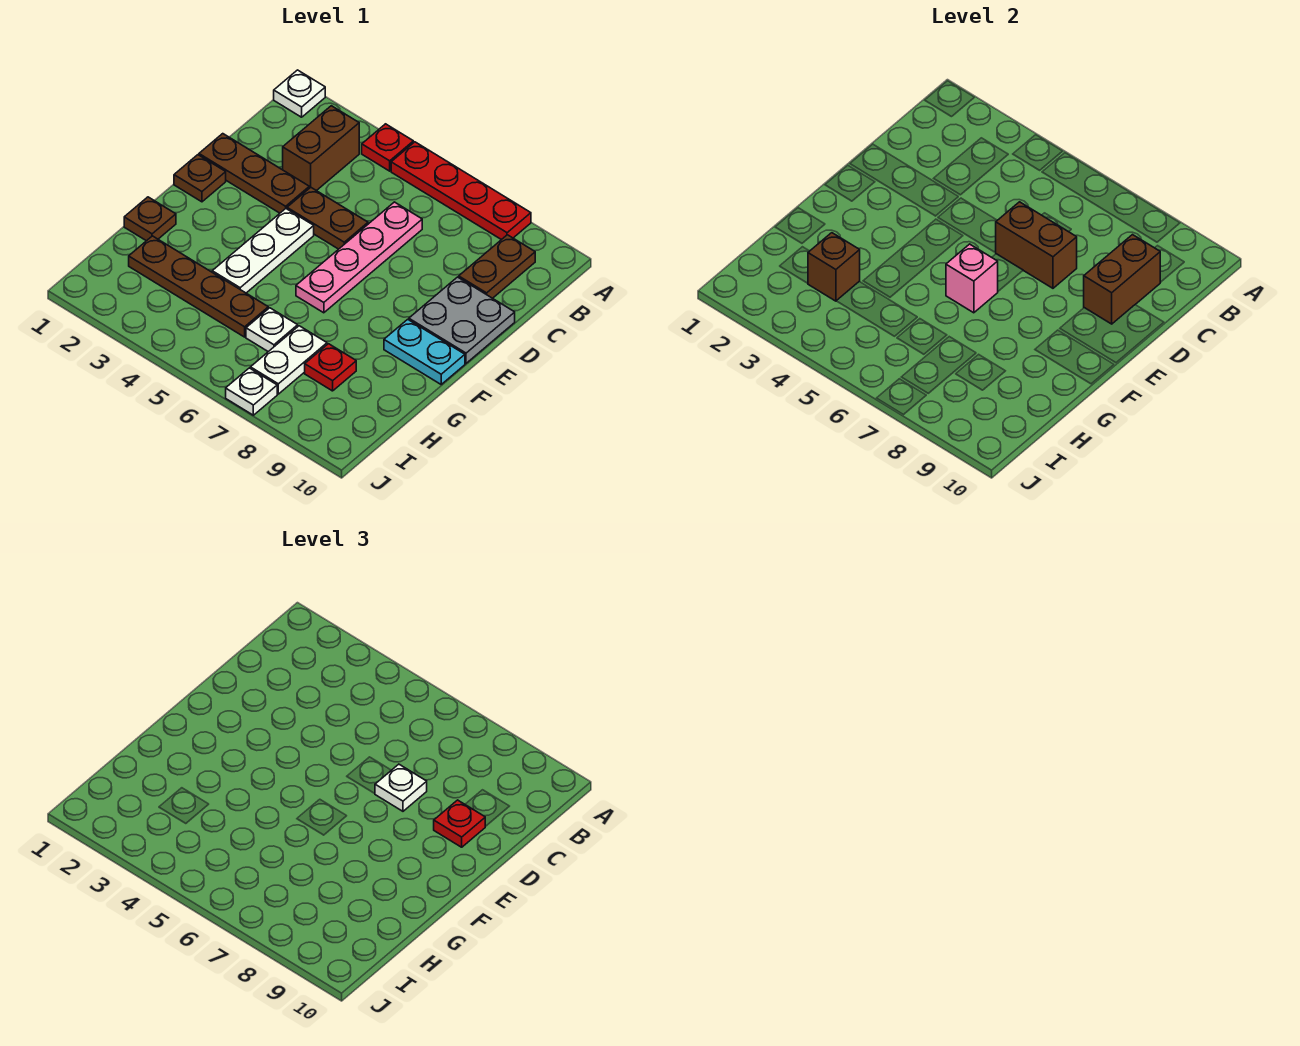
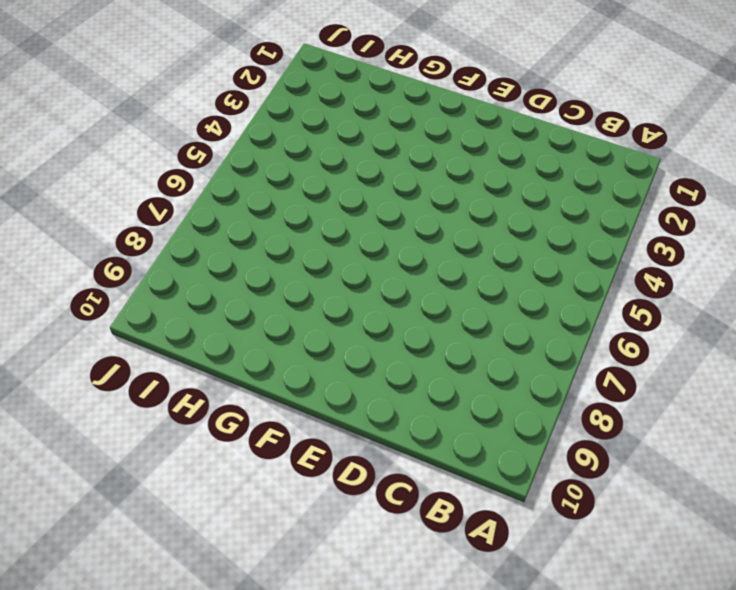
none -> white 1x1 plate [274,70,325,117]
none -> red 1x1 plate [362,124,413,171]
none -> red 1x4 plate [391,142,531,240]

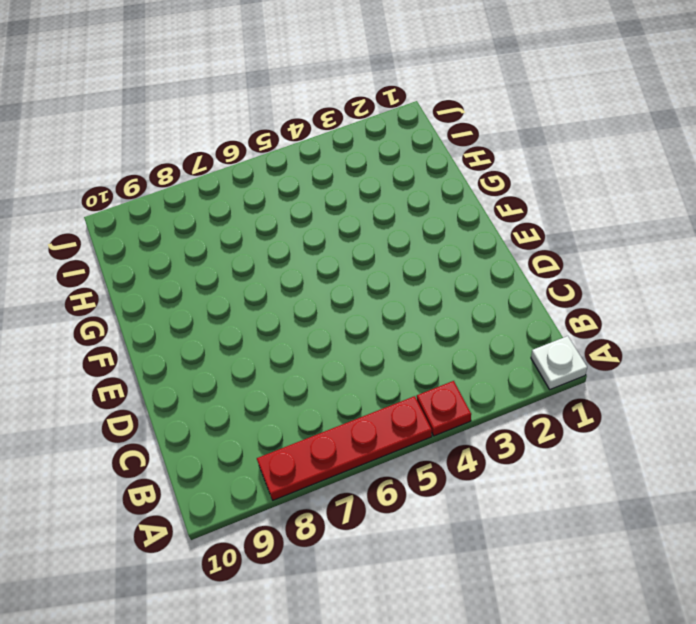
none -> brown 1x2 brick [283,106,359,191]
none -> brown 1x2 plate [459,235,535,298]
none -> pink 1x4 plate [296,202,422,313]

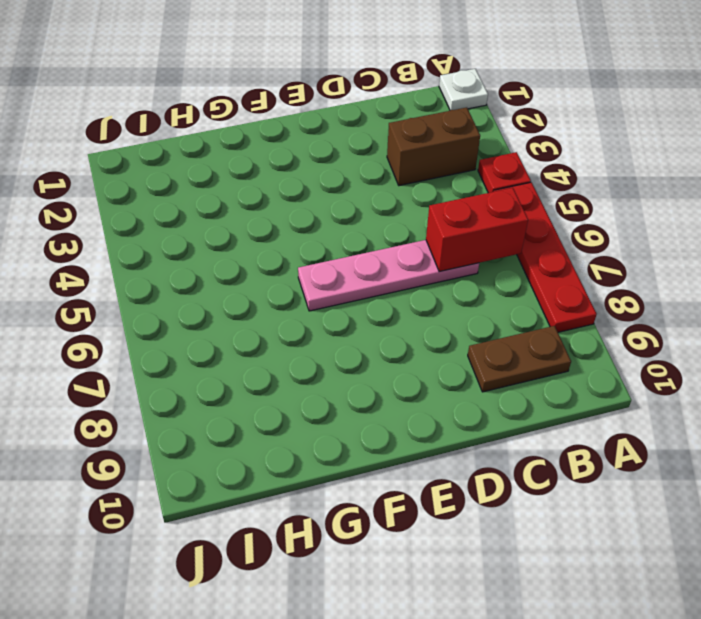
red 1x2 brick [426,188,528,272] -> none
none -> brown 1x3 plate [199,134,309,213]
none -> brown 1x2 plate [287,187,368,249]
none -> grey 2x2 plate [409,277,515,363]

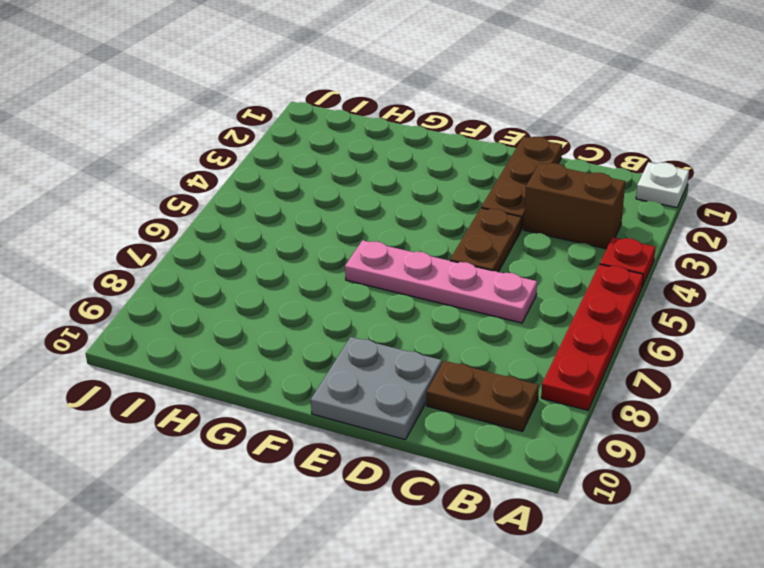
none -> brown 1x1 plate [174,155,226,202]
none -> white 1x3 plate [212,209,314,293]
none -> cyan 1x2 plate [384,319,465,384]

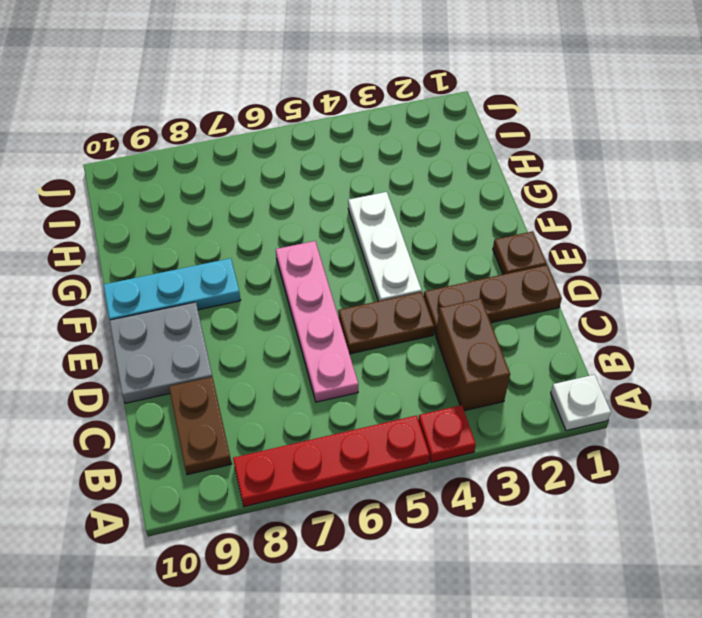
cyan 1x3 plate [103,258,241,320] -> cyan 1x2 plate [384,319,465,384]
none -> brown 1x1 plate [124,197,176,241]
none -> brown 1x4 plate [129,236,268,337]
none -> white 1x1 plate [246,308,298,352]

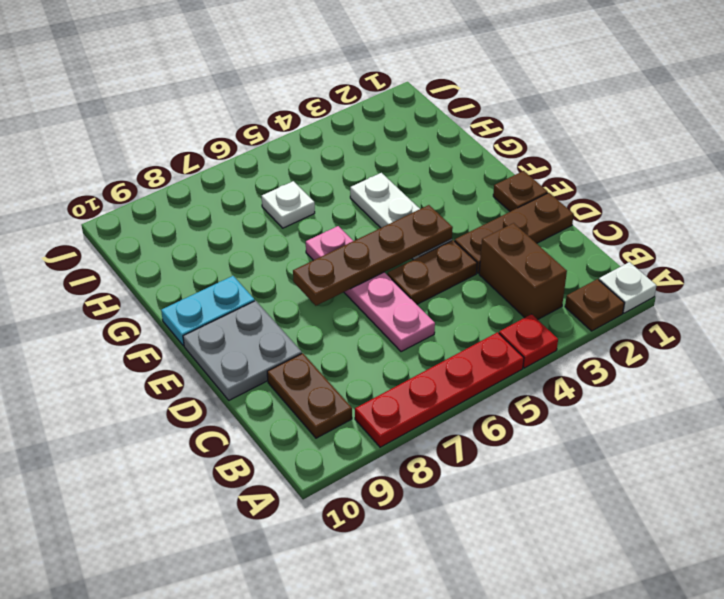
brown 1x1 plate [565,279,624,331] -> brown 1x1 plate moved to [124,197,176,241]
brown 1x4 plate [293,205,453,306] -> brown 1x4 plate moved to [129,236,268,337]
none -> white 1x2 plate [250,326,327,394]
none -> red 1x1 plate [305,344,356,391]
none -> white 1x1 plate [226,368,277,415]

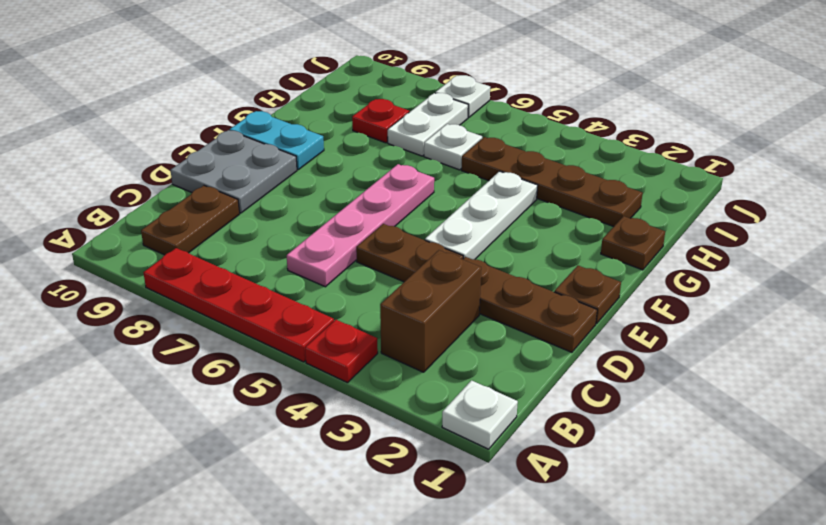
none -> brown 1x2 brick [1084,235,1160,324]
none -> brown 1x2 brick [996,202,1077,288]
none -> pink 1x1 brick [946,244,998,313]

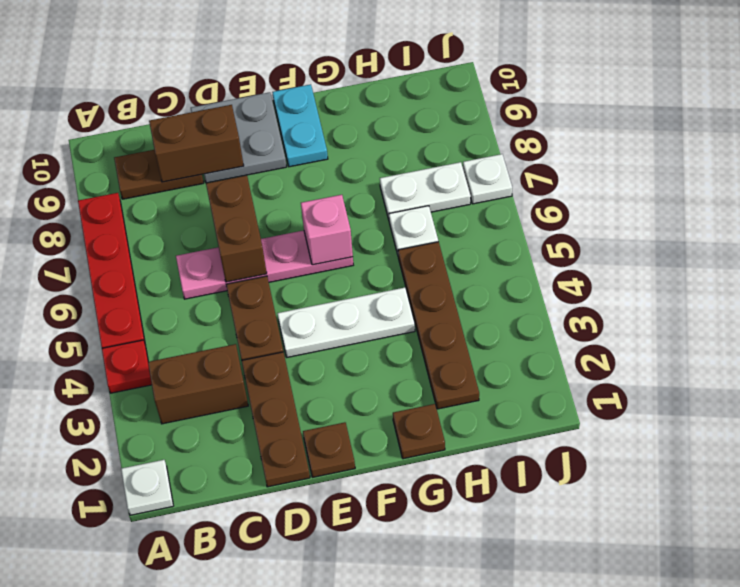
none -> red 1x1 plate [305,344,356,391]
none -> brown 1x1 brick [808,233,860,301]
none -> white 1x1 plate [375,764,427,811]

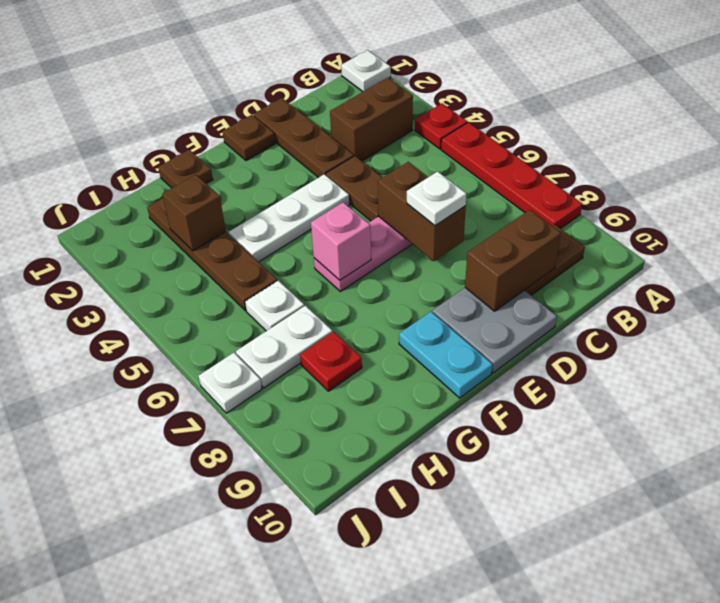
none -> red 1x1 plate [434,800,485,847]

